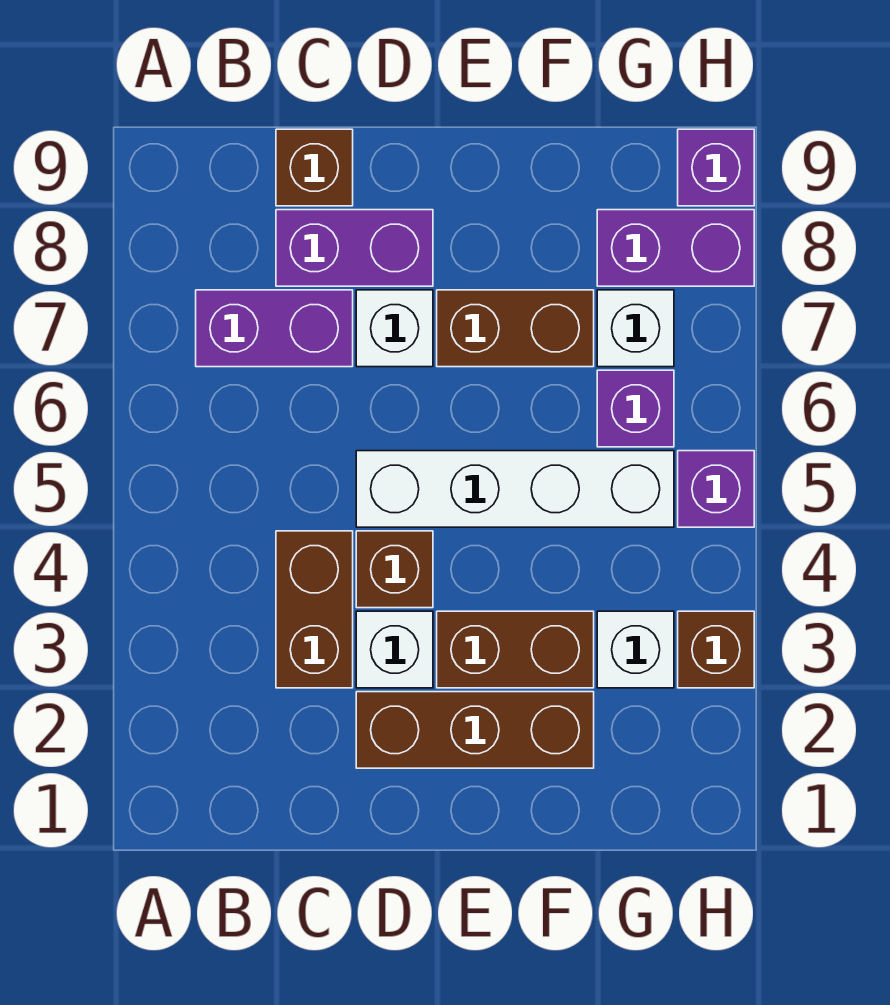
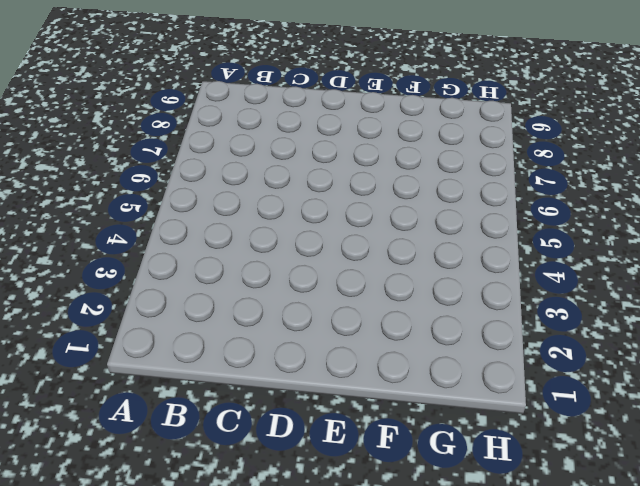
none -> purple 1x2 brick [196,290,353,367]
none -> brown 1x2 brick [276,531,353,688]
none -> purple 1x2 brick [276,210,433,286]

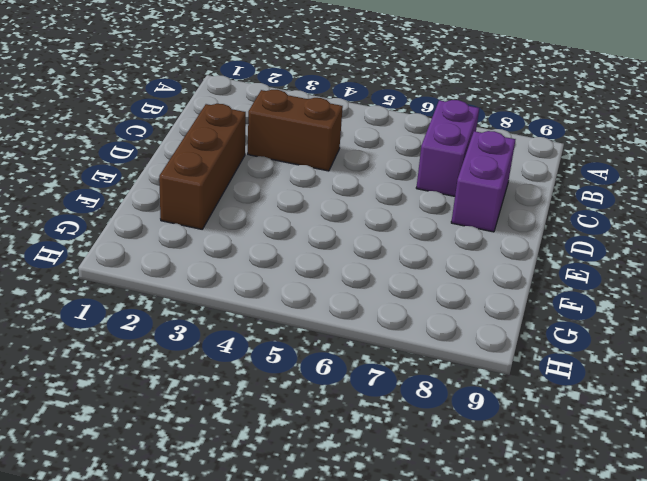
none -> brown 1x1 brick [276,129,353,206]
none -> white 1x1 brick [356,611,433,688]
none -> brown 1x1 brick [356,531,433,608]

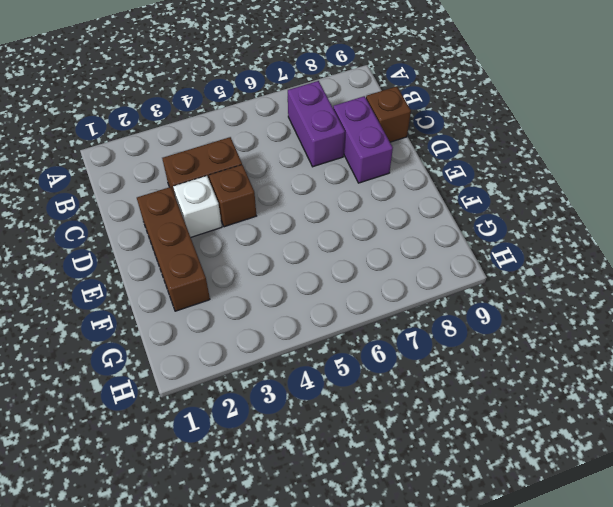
none -> white 1x4 brick [356,451,674,527]
none -> white 1x1 brick [356,290,433,367]
none -> brown 1x2 brick [437,611,594,688]

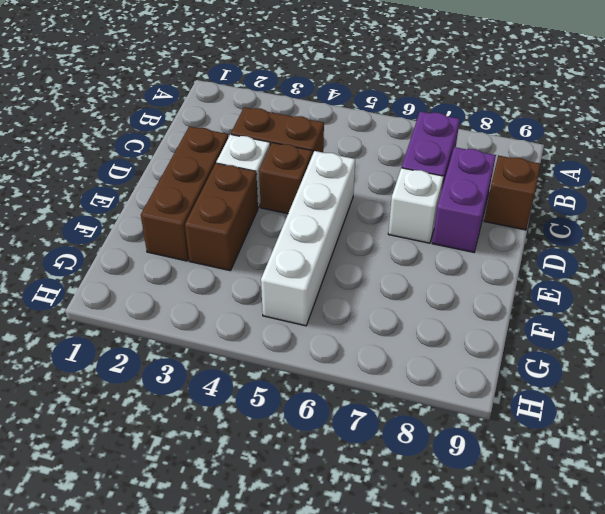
none -> brown 1x2 brick [437,290,594,367]
none -> white 1x1 brick [597,611,674,688]
none -> purple 1x1 brick [597,370,674,447]

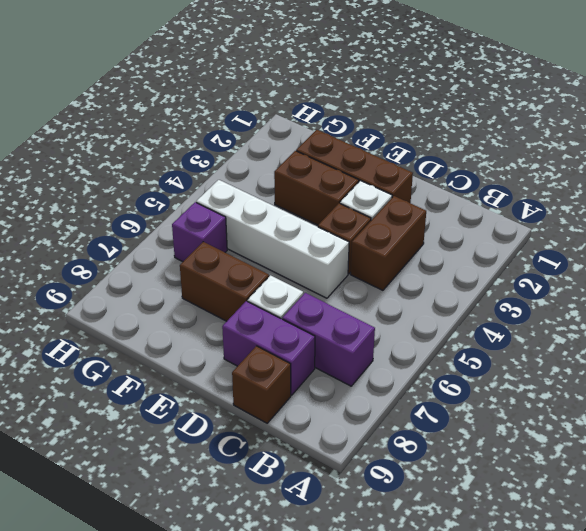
none -> white 1x1 brick [597,611,674,688]
none -> white 1x1 brick [597,290,674,367]
none -> purple 1x2 brick [597,210,754,286]

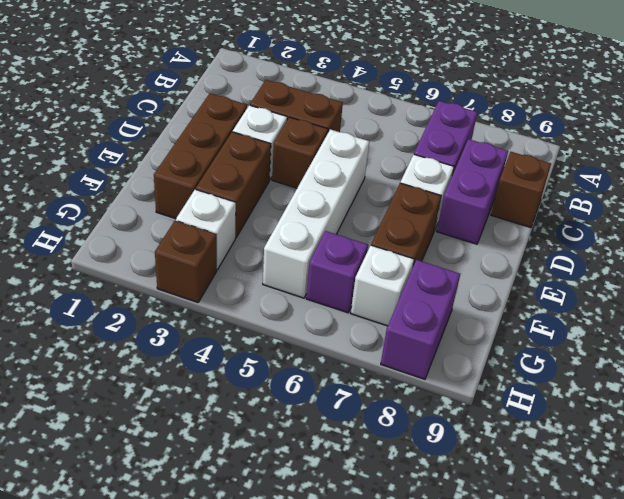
none -> purple 1x1 brick [678,451,754,527]
none -> purple 1x1 brick [678,129,754,206]

